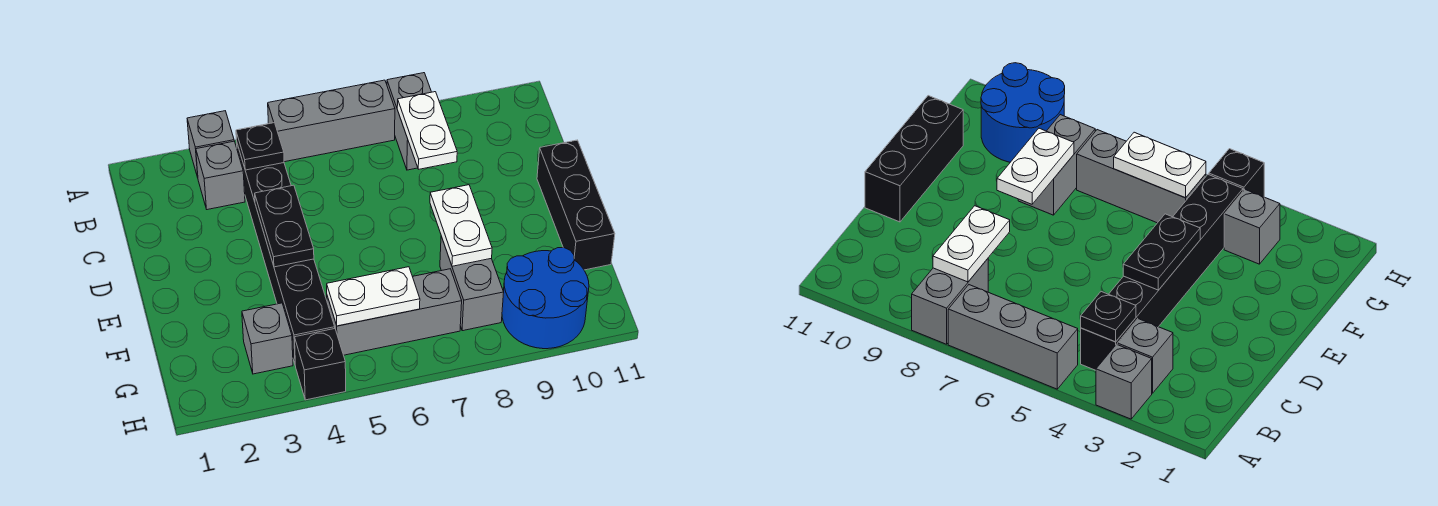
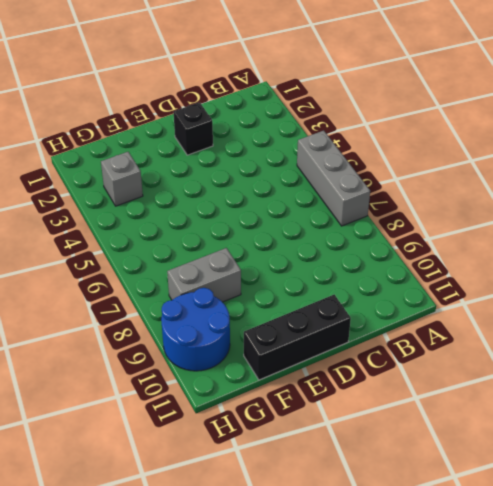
black 1x1 brick [174,102,213,155] -> black 1x1 brick moved to [295,329,346,400]
none -> grey 1x1 brick [187,111,234,177]
none -> grey 1x2 brick [387,73,431,170]
none -> grey 1x1 brick [196,141,245,210]

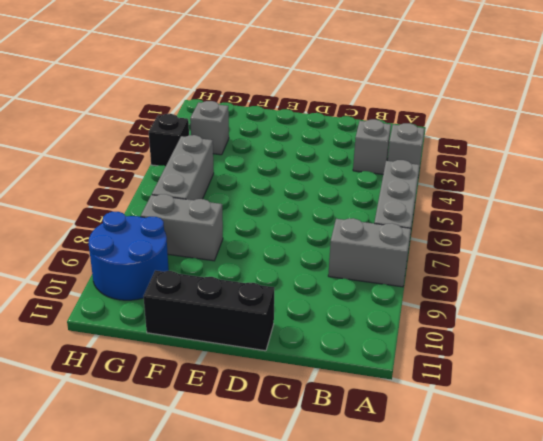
none -> black 1x6 brick [237,144,335,364]
none -> black 1x1 plate [236,123,284,170]
none -> white 1x2 plate [397,92,457,169]

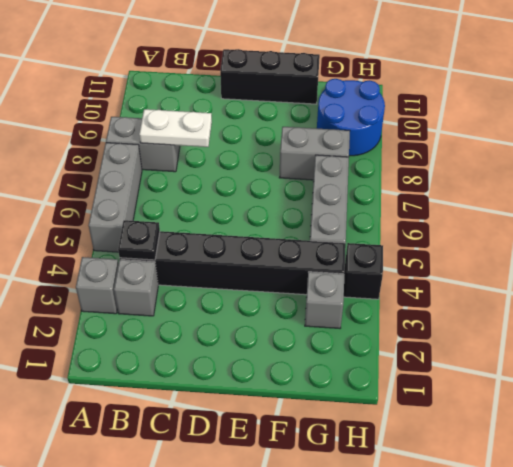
none -> black 1x2 plate [255,185,314,267]
none -> white 1x2 plate [430,185,492,266]
none -> white 1x2 plate [327,267,420,326]

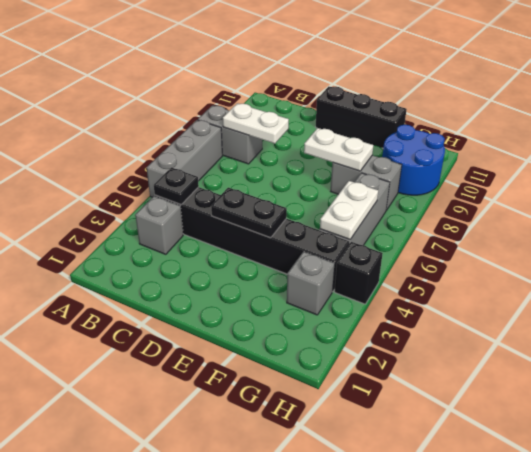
none -> grey 1x1 brick [187,111,234,177]

